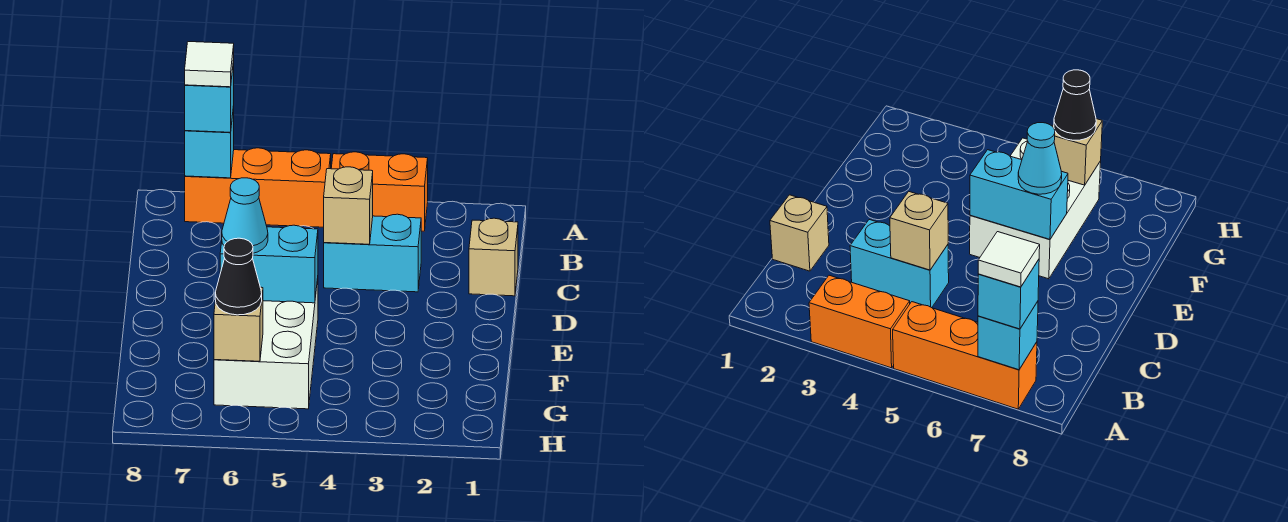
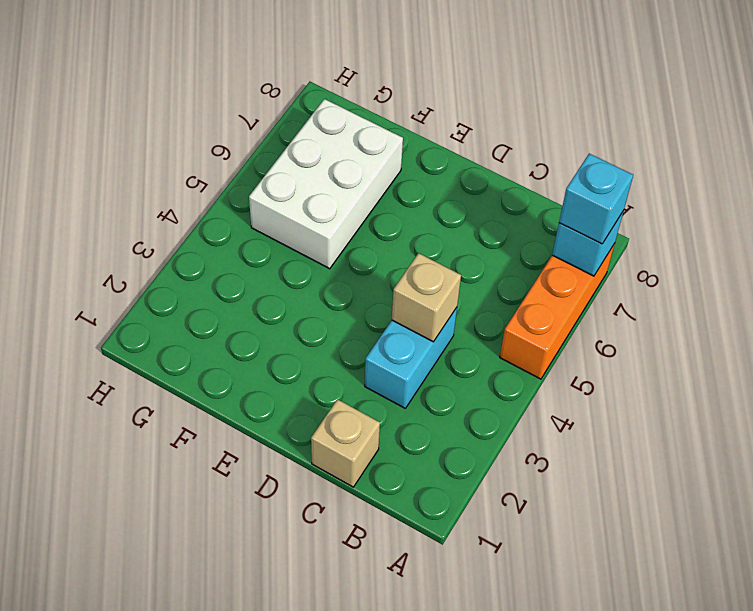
white 2x3 brick [249,99,403,269] -> white 2x3 brick turned to [214,278,318,409]
none -> orange 1x2 brick [331,152,428,231]
none -> cyan 1x2 brick [220,225,318,303]
none -> tan 1x1 brick [214,287,263,361]

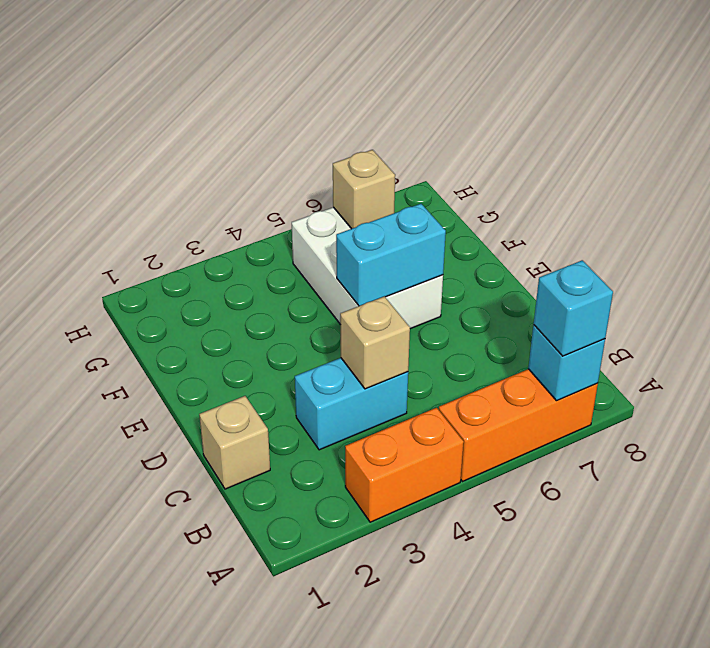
none -> cyan 1x1 cone [222,178,268,253]
none -> black 1x1 cone [215,238,262,315]
none -> white 1x1 tile [185,42,234,87]

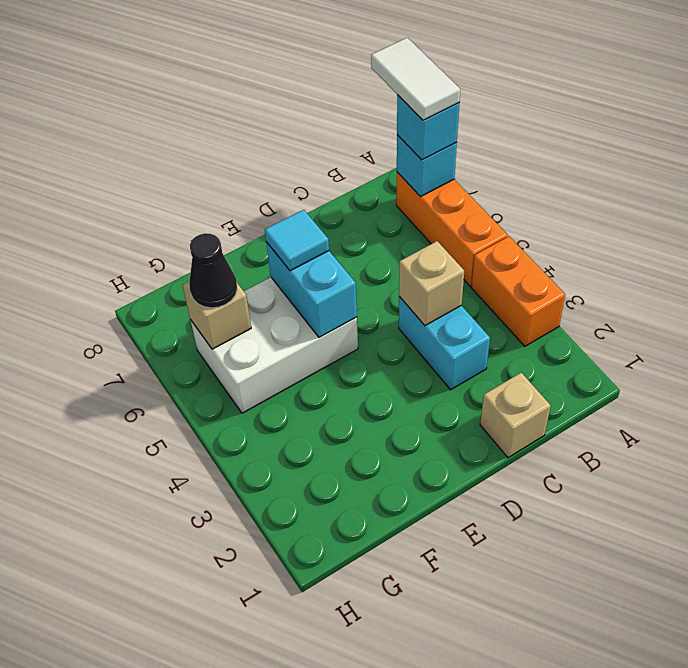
white 1x2 tile [371,38,460,120] -> white 1x1 tile [185,42,234,87]
cyan 1x1 tile [265,210,329,271] -> cyan 1x1 cone [222,178,268,253]

